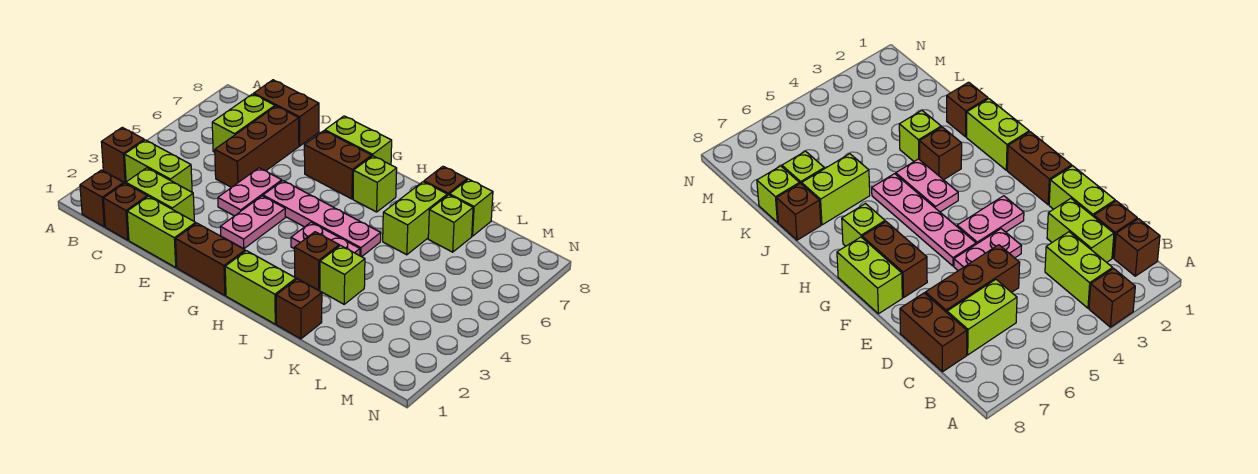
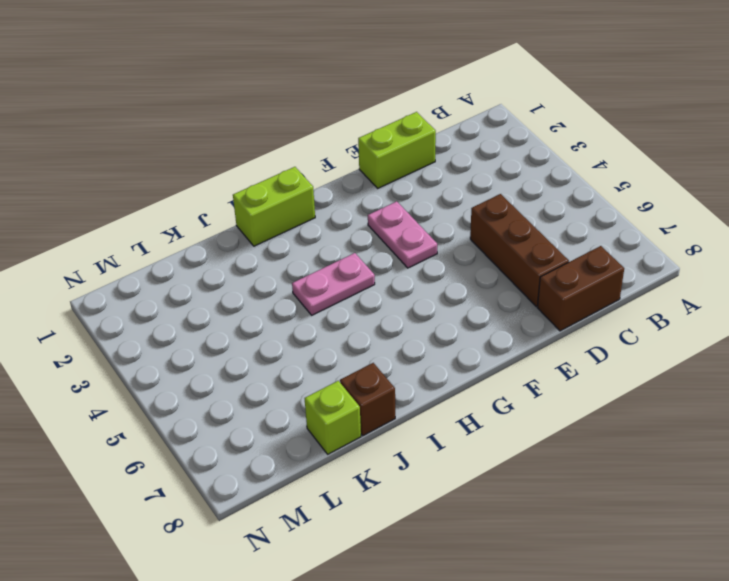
none -> brown 1x1 brick [101,127,144,183]
none -> brown 1x1 brick [80,170,124,227]
none -> lime 1x2 brick [125,140,192,192]

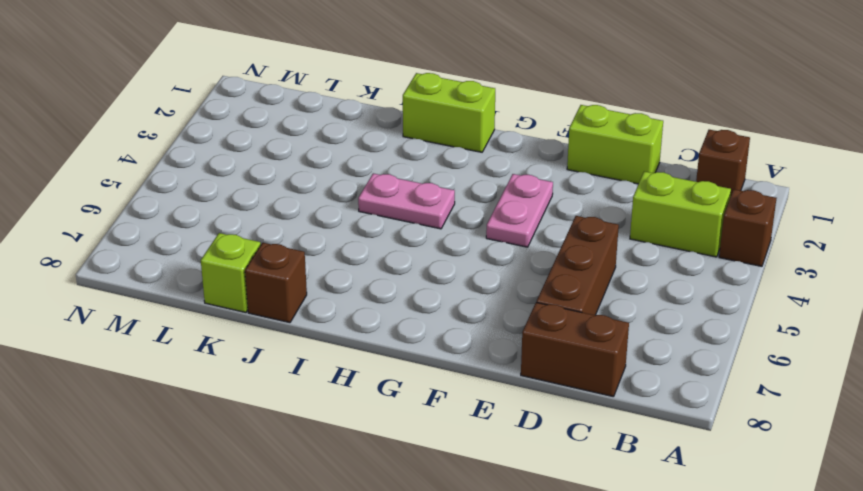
none -> brown 1x1 brick [103,183,147,240]
none -> lime 1x2 brick [126,168,194,221]
none -> lime 1x2 brick [212,94,275,152]

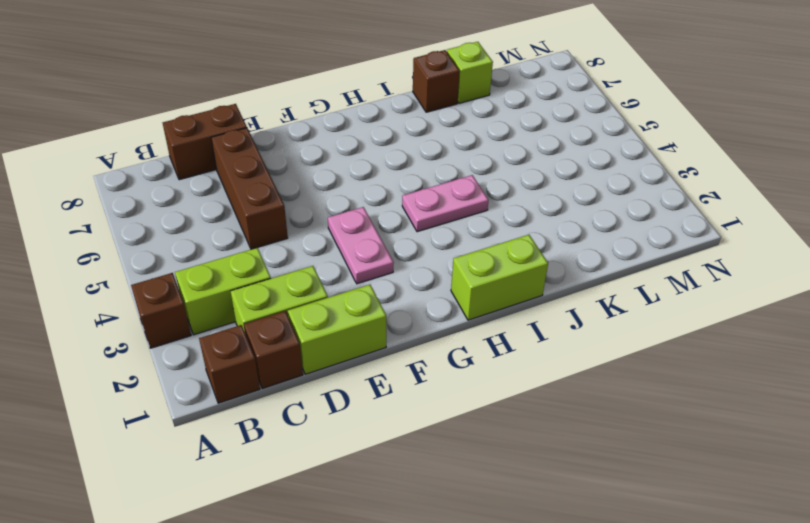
none -> lime 1x2 brick [212,94,275,152]
none -> pink 1x2 plate [218,168,282,216]
none -> brown 1x2 brick [176,223,245,295]

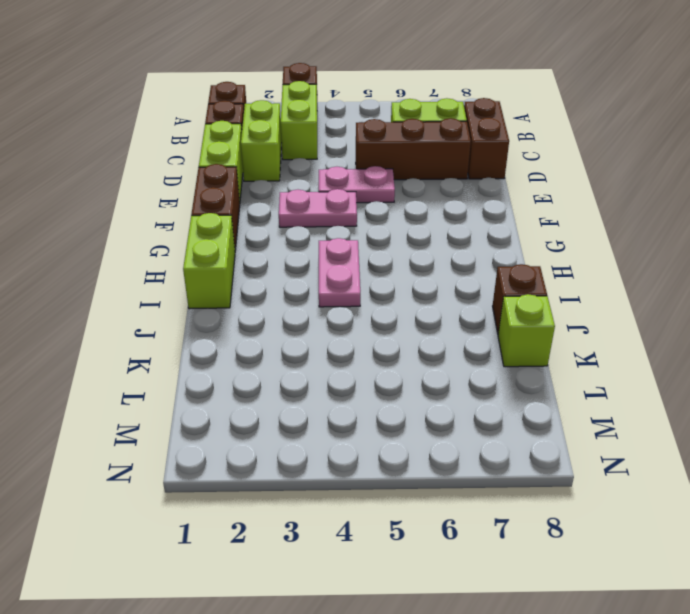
none -> pink 1x4 plate [263,181,381,257]
none -> brown 1x2 brick [304,131,372,199]
none -> lime 1x2 brick [325,116,392,165]

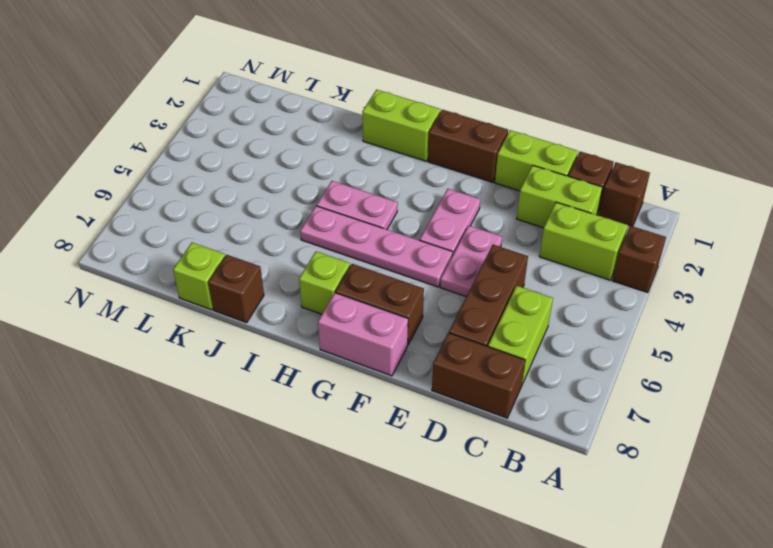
pink 1x2 brick [318,293,408,376] -> lime 1x2 brick [325,116,392,165]
none -> brown 1x1 brick [294,232,339,290]
none -> brown 1x1 brick [276,279,322,339]
none -> lime 1x1 brick [320,246,365,304]

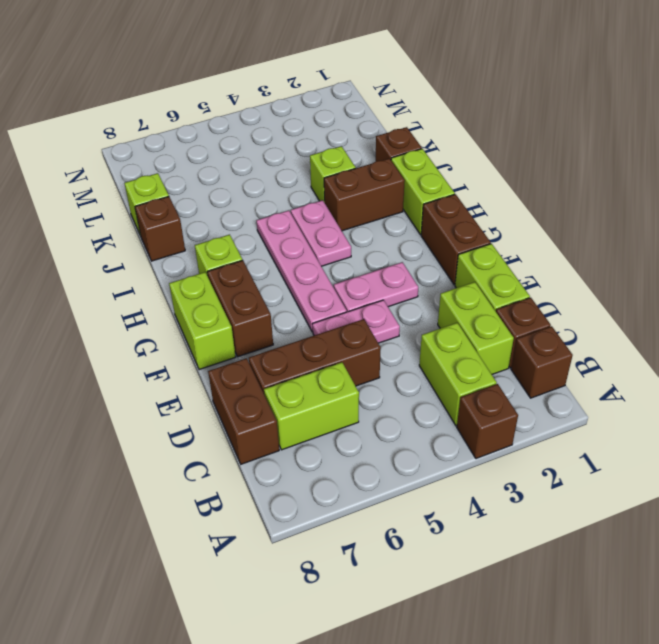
brown 1x2 brick [324,158,405,231] -> brown 1x1 brick [294,232,339,290]
none -> lime 1x2 brick [383,182,447,255]
none -> lime 1x1 brick [428,195,473,252]

